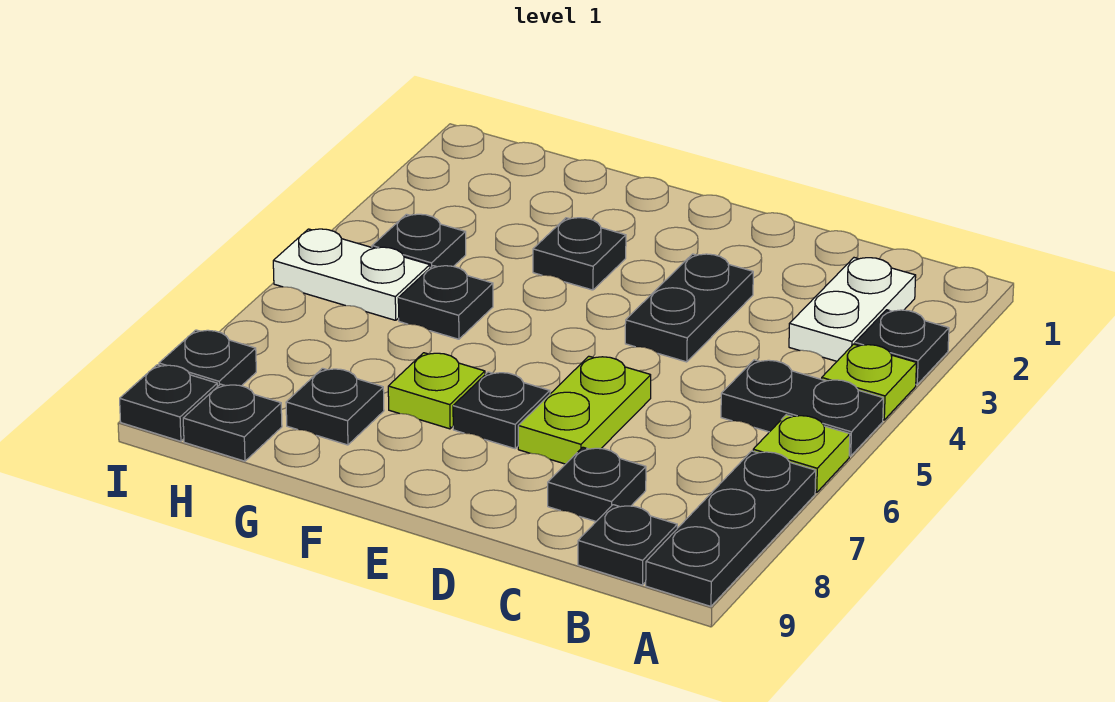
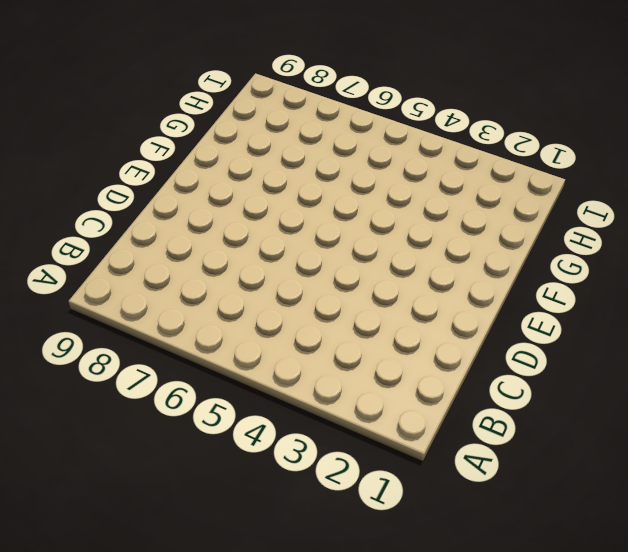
none -> black 1x1 plate [855,310,949,385]
none -> lime 1x1 plate [822,344,916,420]
none -> black 1x2 plate [721,360,883,456]

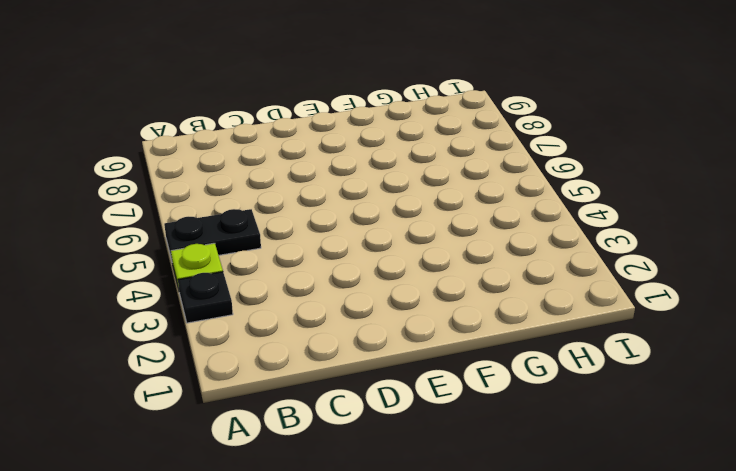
none -> lime 1x1 plate [753,415,850,493]
none -> black 1x3 plate [646,451,816,606]
none -> white 1x2 plate [789,258,916,361]

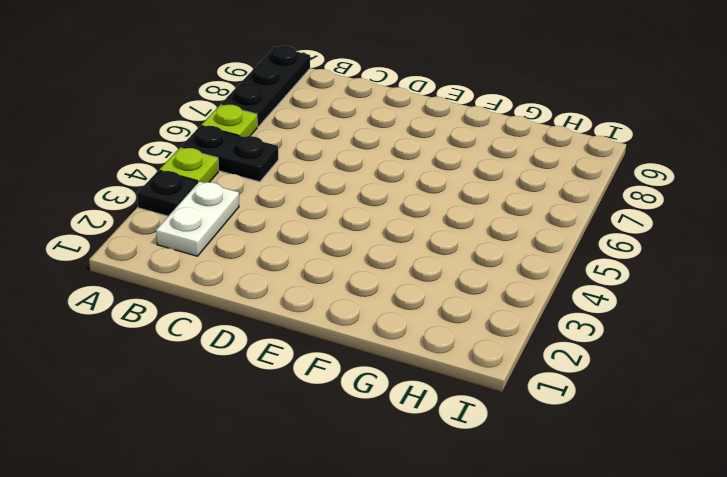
none -> black 1x1 plate [578,505,677,585]
none -> black 1x1 plate [548,447,646,521]
none -> black 1x2 plate [625,254,753,362]

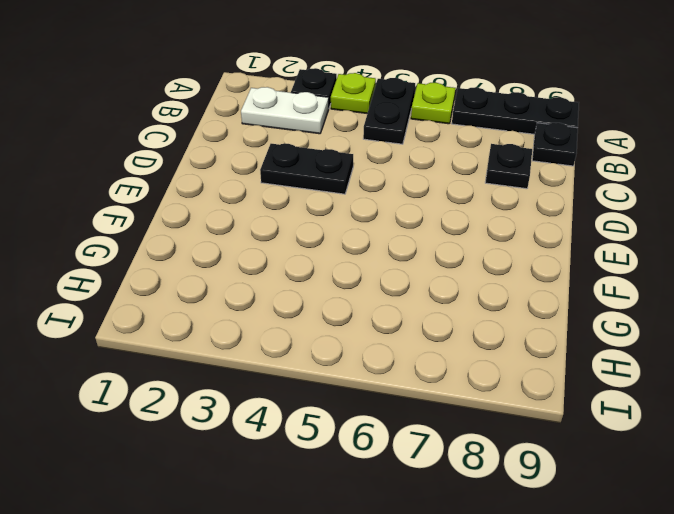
none -> lime 1x2 plate [518,356,651,464]
none -> black 1x1 plate [453,372,550,449]
none -> black 1x1 plate [533,218,626,290]

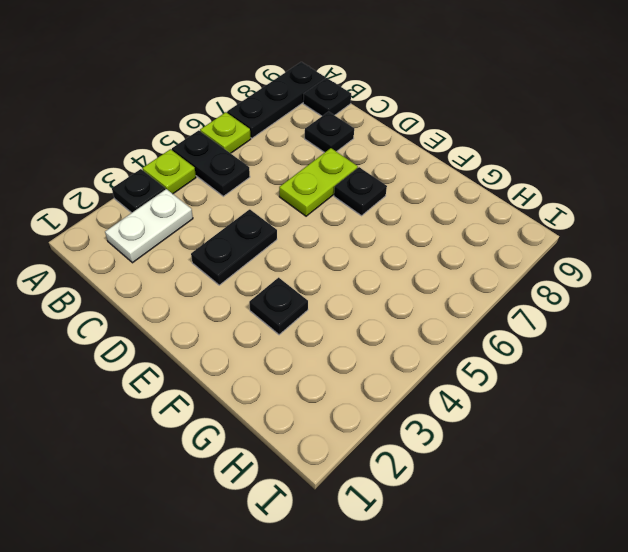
none -> lime 1x1 plate [388,353,485,429]
none -> black 1x1 plate [398,266,493,339]
none -> black 1x1 plate [286,368,384,445]

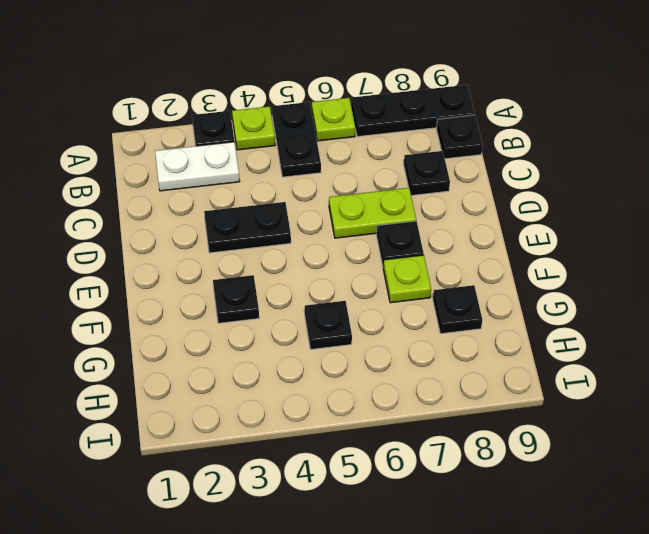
none -> black 1x1 plate [372,214,466,268]
none -> white 1x2 plate [273,229,430,320]
none -> black 1x1 plate [183,384,282,461]

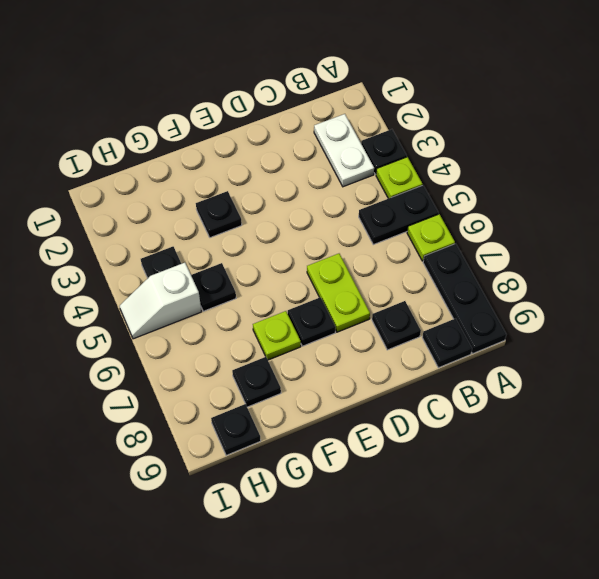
white 1x2 slope [120,263,202,339] -> white 1x2 plate [273,229,430,320]
none -> black 1x2 plate [625,254,753,362]
none -> black 1x1 plate [159,330,256,387]
none -> black 1x1 plate [120,365,217,441]

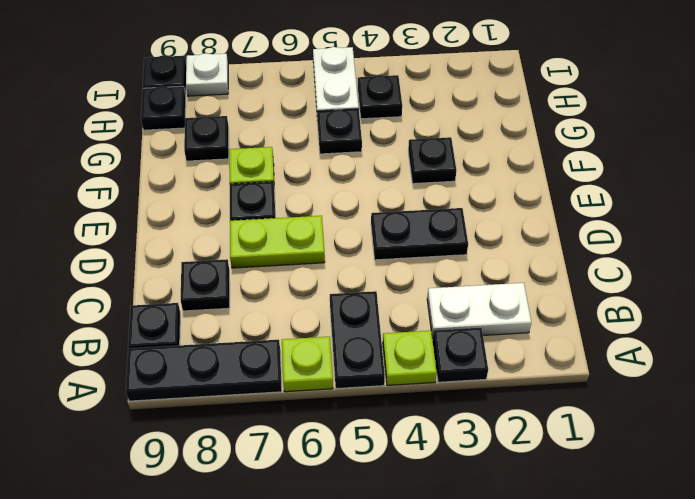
white 1x1 plate [186,53,228,96] -> black 1x1 plate [159,330,256,387]

